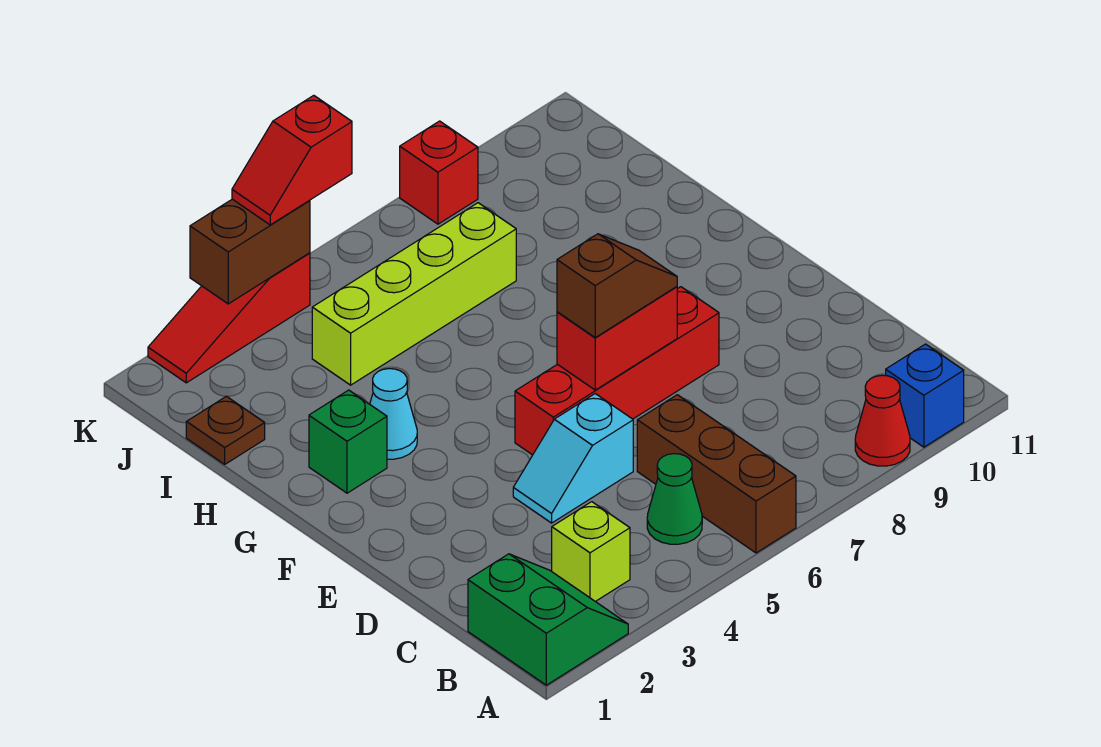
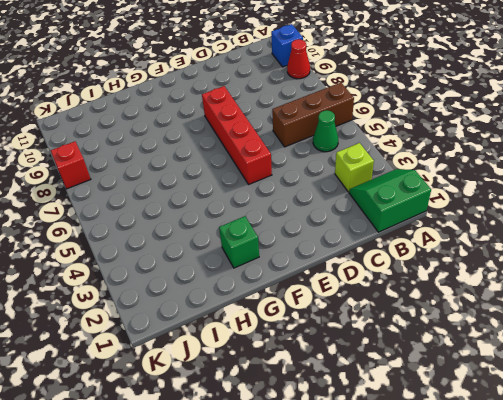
none -> cyan 1x2 slope [513,394,633,523]
none -> cyan 1x1 cone [370,369,417,459]
none -> brown 1x1 plate [186,396,265,464]

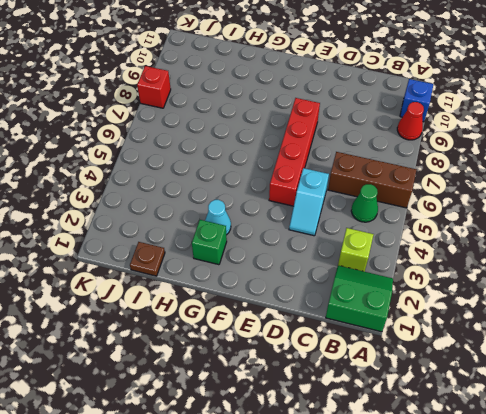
none -> lime 1x4 brick [312,203,516,385]
none -> red 1x3 slope [148,253,310,383]
none -> red 1x2 brick [557,287,677,390]

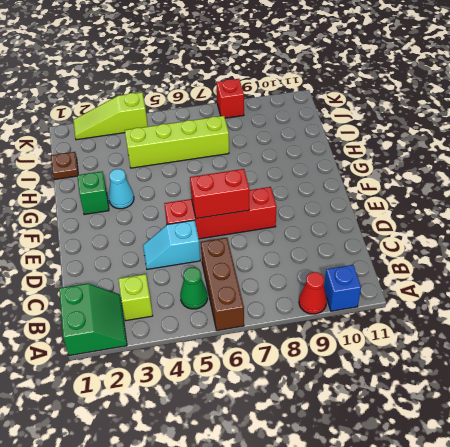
lime 1x3 slope [73,92,148,140] -> red 1x3 slope [148,253,310,383]
none -> brown 1x2 brick [190,199,310,304]
none -> brown 1x2 slope [557,234,677,337]
none -> red 1x2 slope [232,95,352,225]

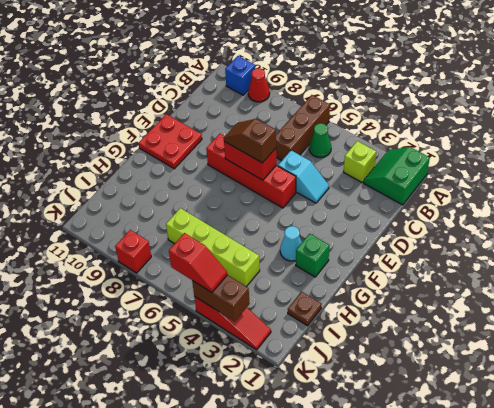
red 2x2 plate [139,114,202,169] -> none

